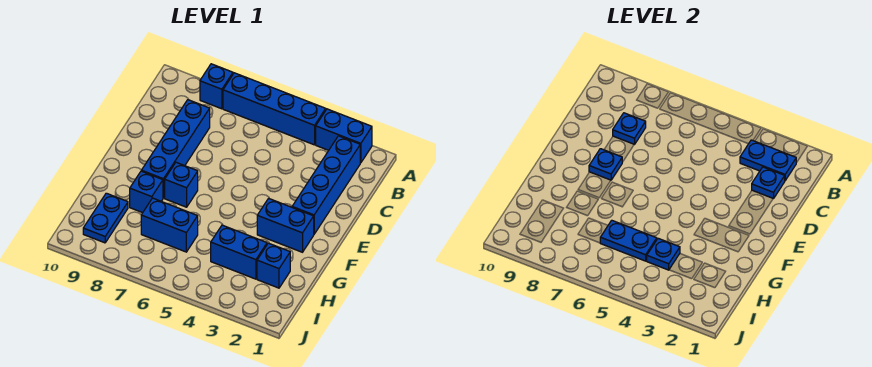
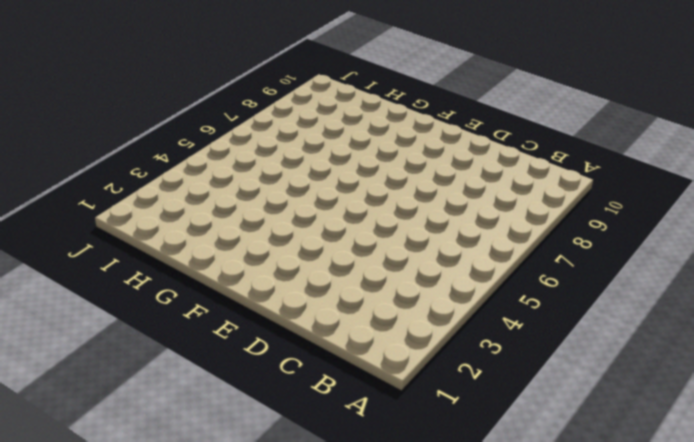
none -> blue 1x2 brick [316,109,372,163]
none -> blue 1x4 brick [223,73,326,145]
none -> blue 1x1 brick [200,64,233,109]

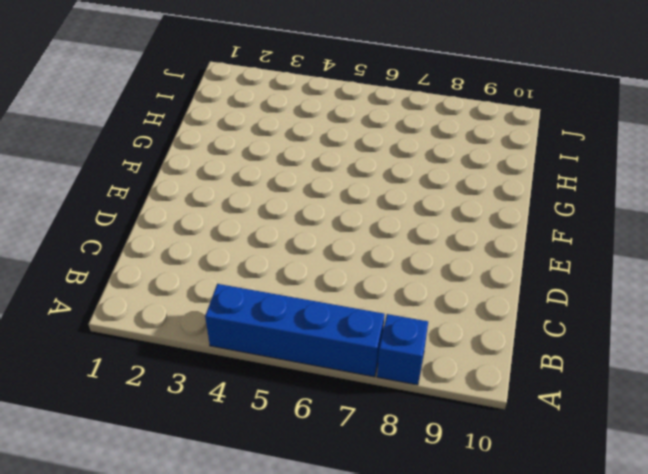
none -> blue 1x2 brick [316,109,372,163]
none -> blue 1x4 brick [292,136,360,234]
none -> blue 1x4 brick [141,100,210,198]

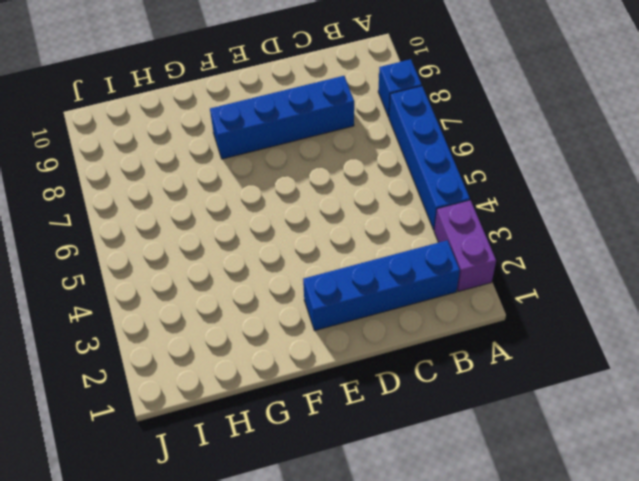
purple 1x2 brick [434,200,496,292] -> blue 1x2 brick [316,109,372,163]
none -> blue 1x2 brick [257,198,314,252]
none -> blue 1x1 brick [165,162,198,207]
none -> blue 1x1 brick [130,171,163,213]

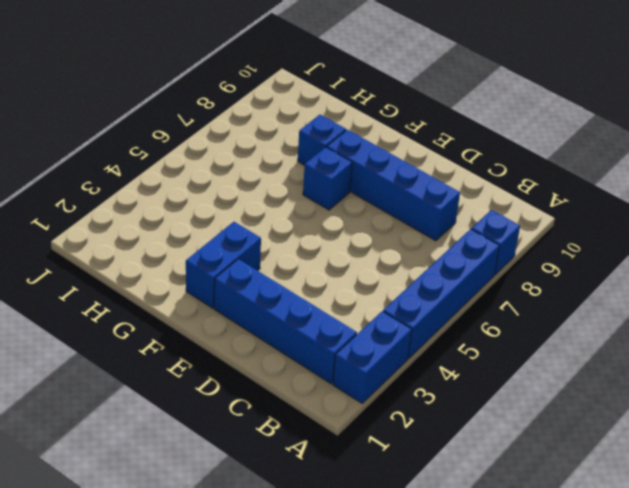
none -> blue 1x1 brick [257,243,290,288]
none -> blue 1x2 brick [211,225,267,279]
none -> blue 1x2 brick [141,198,198,252]

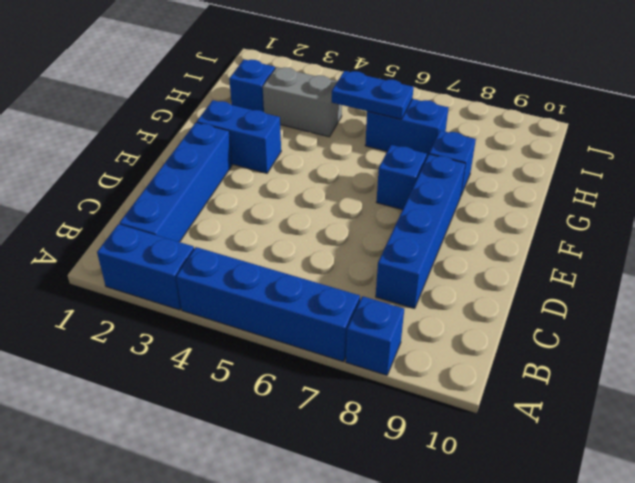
grey 1x2 brick [263,67,342,137] -> blue 1x2 brick [211,225,267,279]
none -> blue 1x2 plate [83,193,128,243]
none -> blue 1x2 plate [740,140,796,180]
none -> blue 1x1 plate [752,167,785,199]

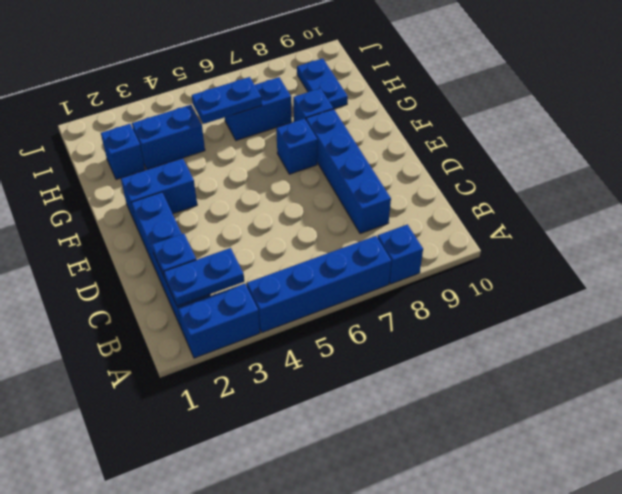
none -> blue 1x1 plate [613,113,646,144]
none -> blue 1x1 plate [589,149,622,180]
none -> blue 1x1 plate [647,238,680,270]

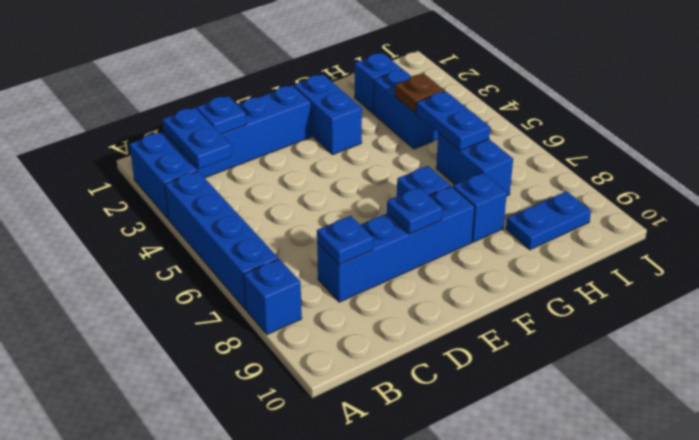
brown 1x1 plate [395,74,445,113] -> blue 1x1 plate [647,238,680,270]

